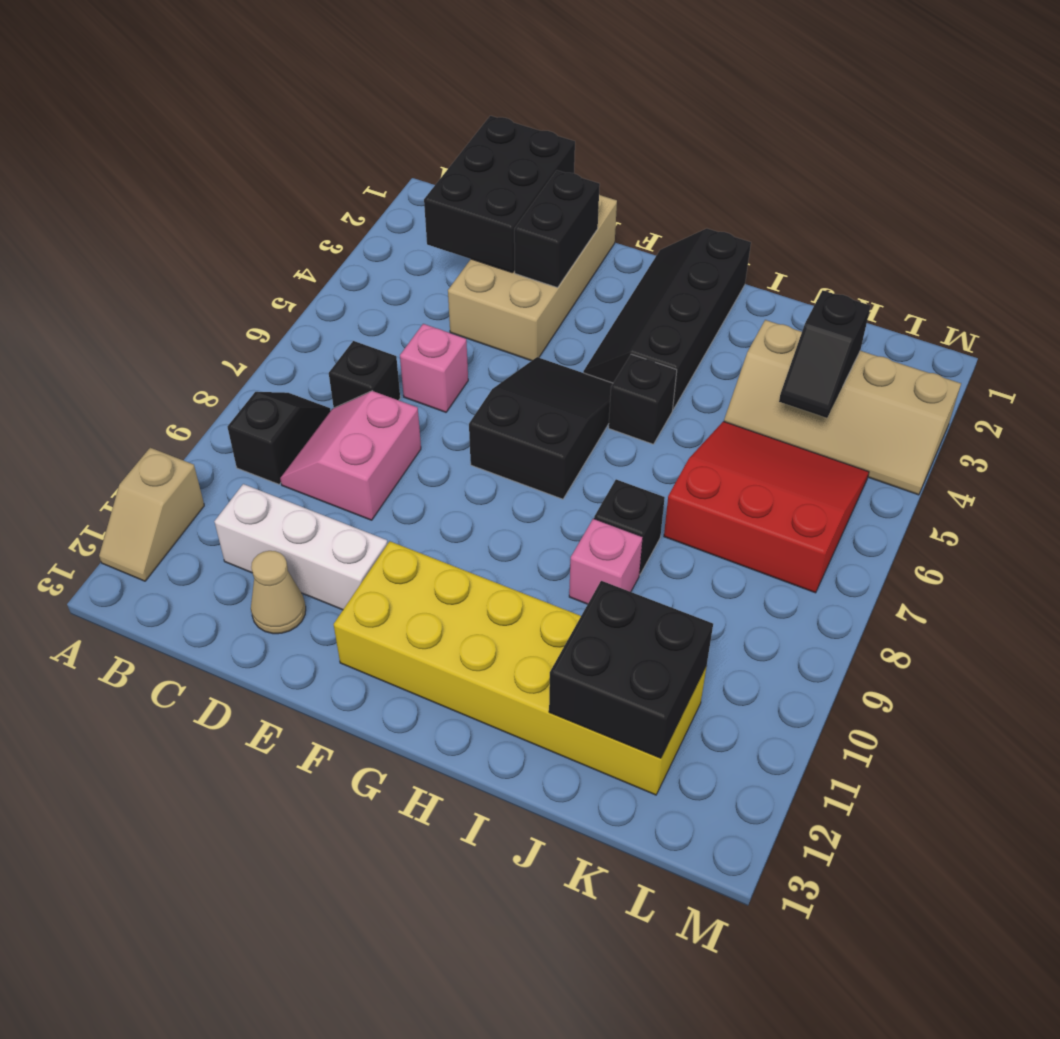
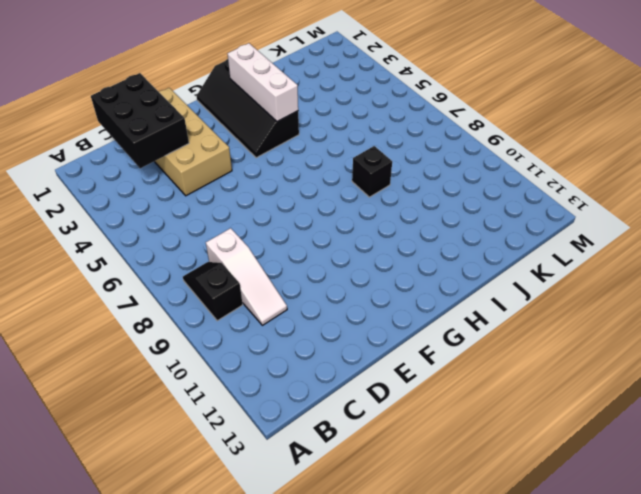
white 1x3 slope [206,228,287,325] -> pink 2x2 slope [280,391,421,520]
white 1x3 brick [228,43,298,122] -> white 1x3 brick turned to [214,484,388,610]
none -> tan 1x2 slope [99,448,204,581]
none -> black 1x1 brick [329,341,400,408]
none -> pink 1x1 brick [400,324,468,412]

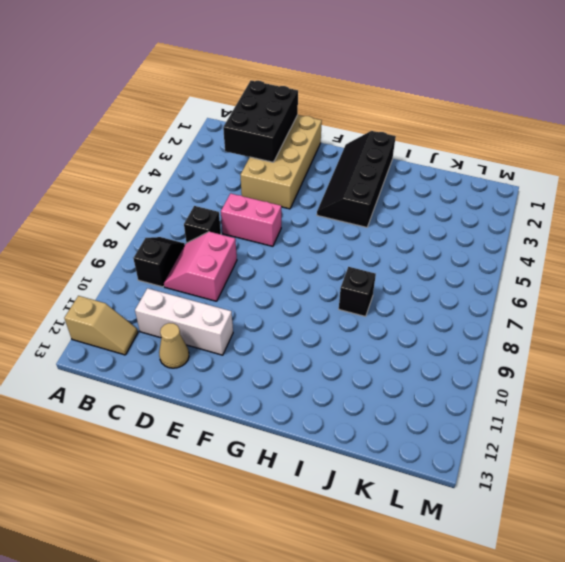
tan 1x2 slope [64,296,138,355] -> tan 1x2 slope turned to [99,448,204,581]
pink 1x2 brick [221,193,281,246] -> pink 1x1 brick [400,324,468,412]
none -> black 2x3 slope [469,357,613,499]
none -> yellow 2x6 brick [334,541,707,795]
none -> black 1x1 brick [609,354,677,444]

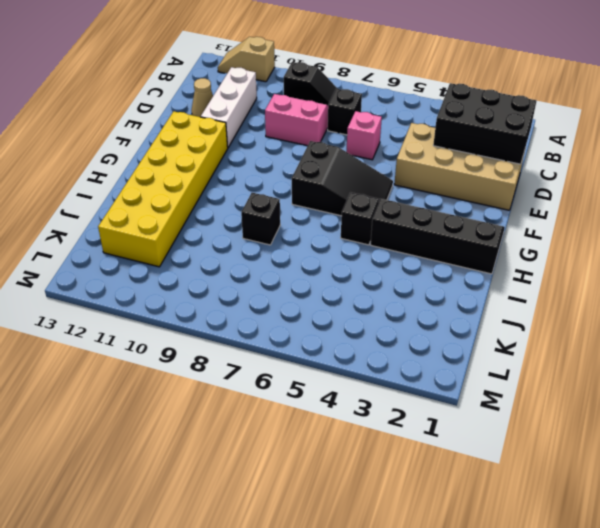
none -> pink 1x1 brick [569,519,643,604]
none -> tan 2x4 slope [724,320,961,495]
none -> red 3x3 slope [664,421,869,593]

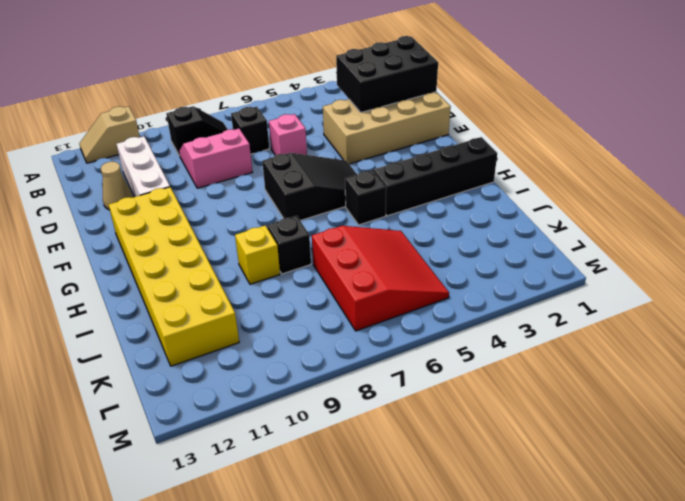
yellow 1x1 brick [235,226,280,284] -> pink 1x1 brick [569,519,643,604]
none -> tan 2x4 slope [724,320,961,495]
none -> black 1x2 brick [514,170,600,288]
none -> black 2x2 brick [549,581,713,758]

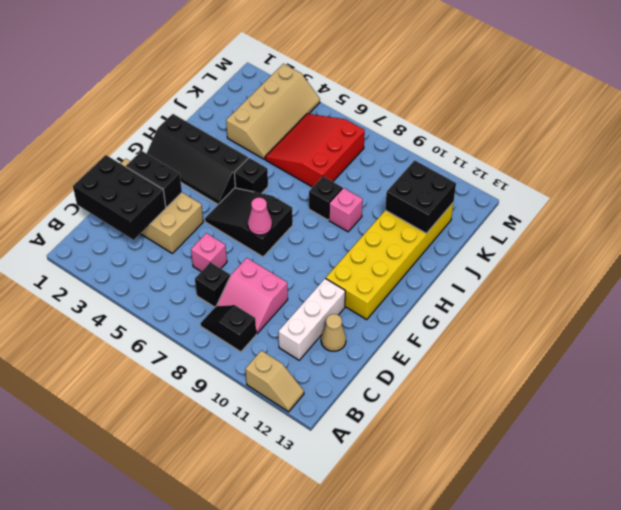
pink 1x1 cone [248,198,272,235] -> none
none -> black 1x2 slope [779,290,871,418]

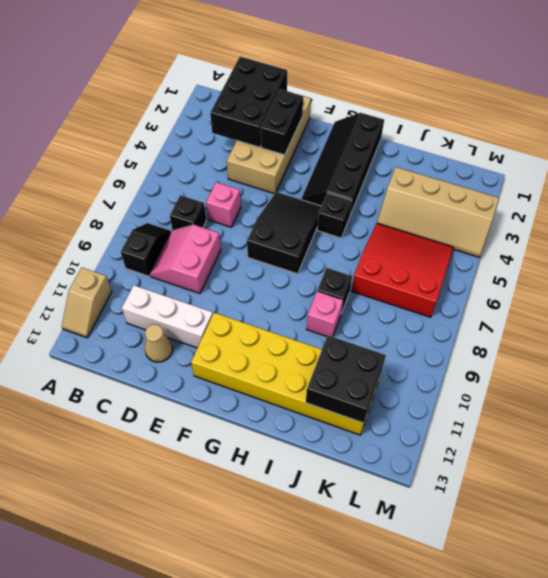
none -> black 1x2 slope [779,290,871,418]

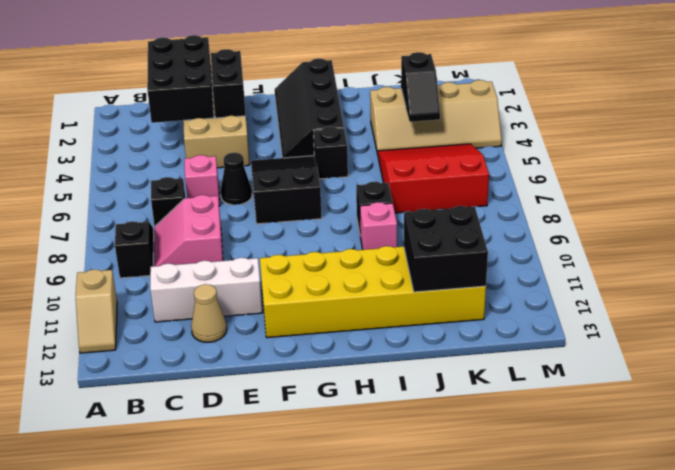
black 1x1 cone [221,153,252,205] -> none

